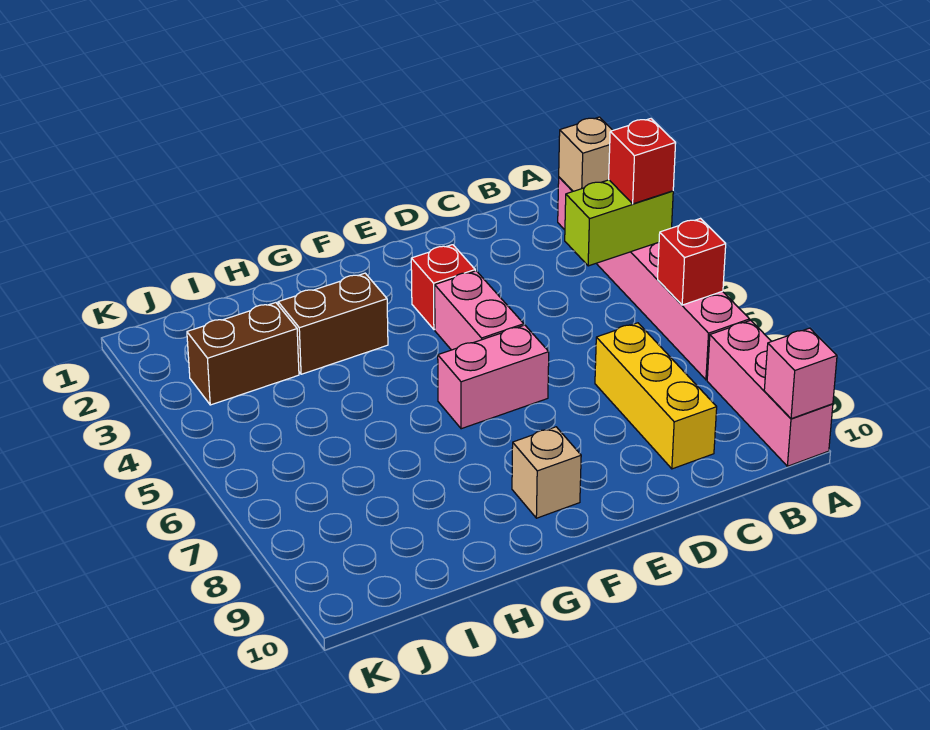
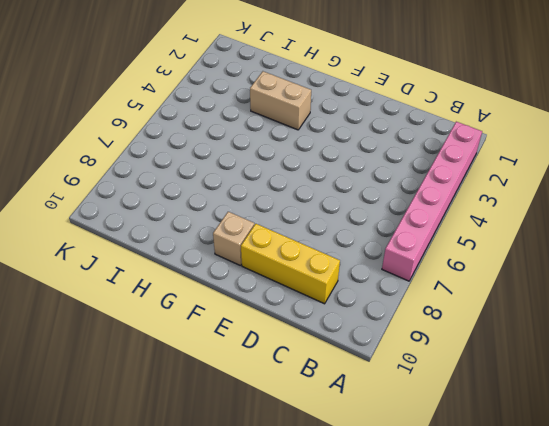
yellow 1x3 brick [241,224,340,304] -> yellow 1x3 brick turned to [595,323,717,469]
tan 1x2 brick [250,71,311,130] -> brown 1x2 brick [278,273,388,374]
none -> pink 1x3 brick [707,320,833,466]
none -> red 1x1 brick [411,245,475,330]
none -> pink 1x2 brick [435,271,524,350]

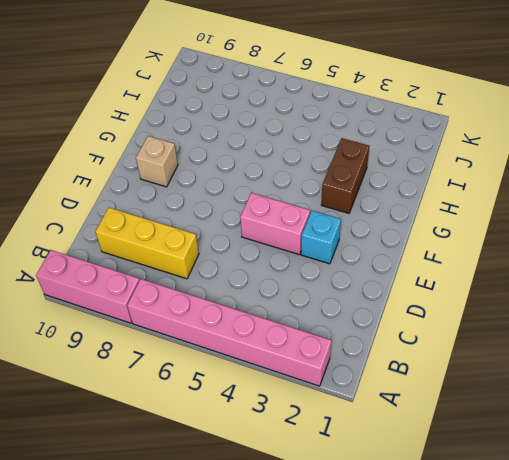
cyan 1x1 brick [301,211,341,264] -> red 1x1 brick [411,245,475,330]
none -> pink 1x2 brick [438,325,549,429]
none -> brown 1x2 brick [187,303,299,405]
none -> tan 1x1 brick [559,117,613,191]

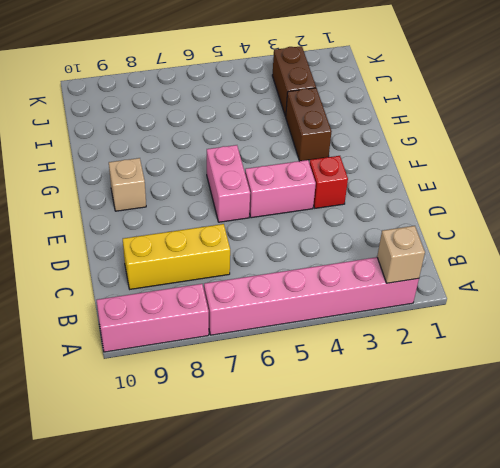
none -> lime 1x2 brick [565,180,673,266]
none -> red 1x1 brick [658,219,726,305]
none -> pink 1x1 brick [764,328,837,419]

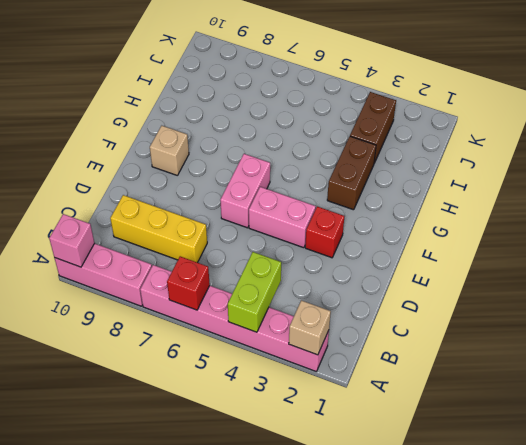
none -> red 1x1 brick [609,119,676,204]

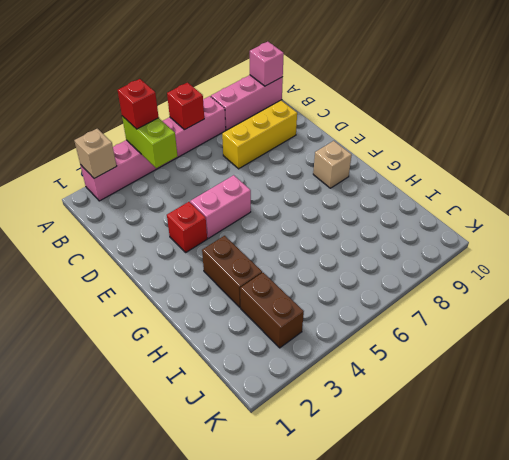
none -> pink 1x2 brick [438,325,549,429]

